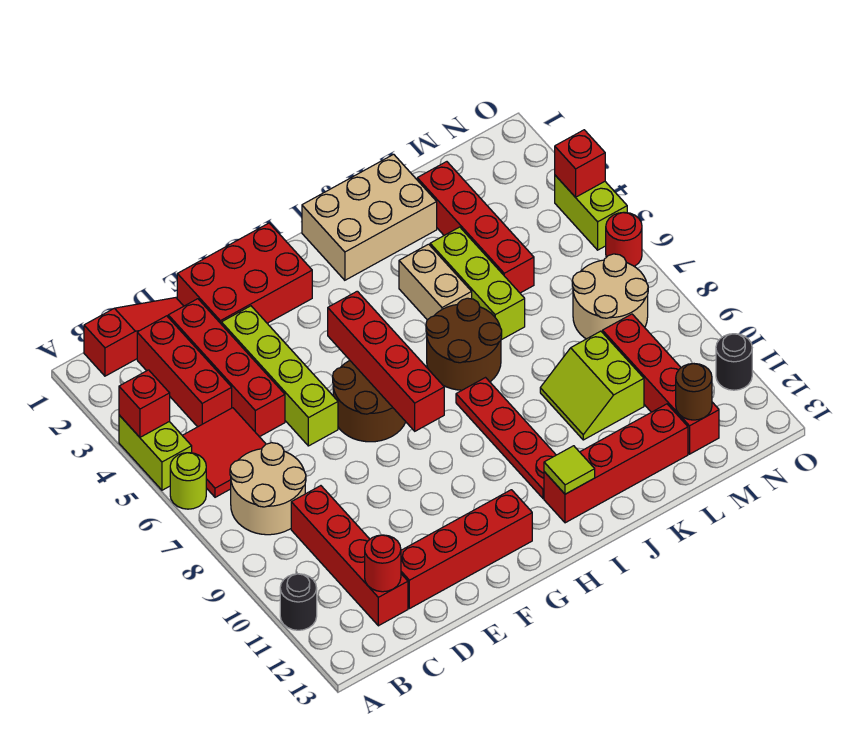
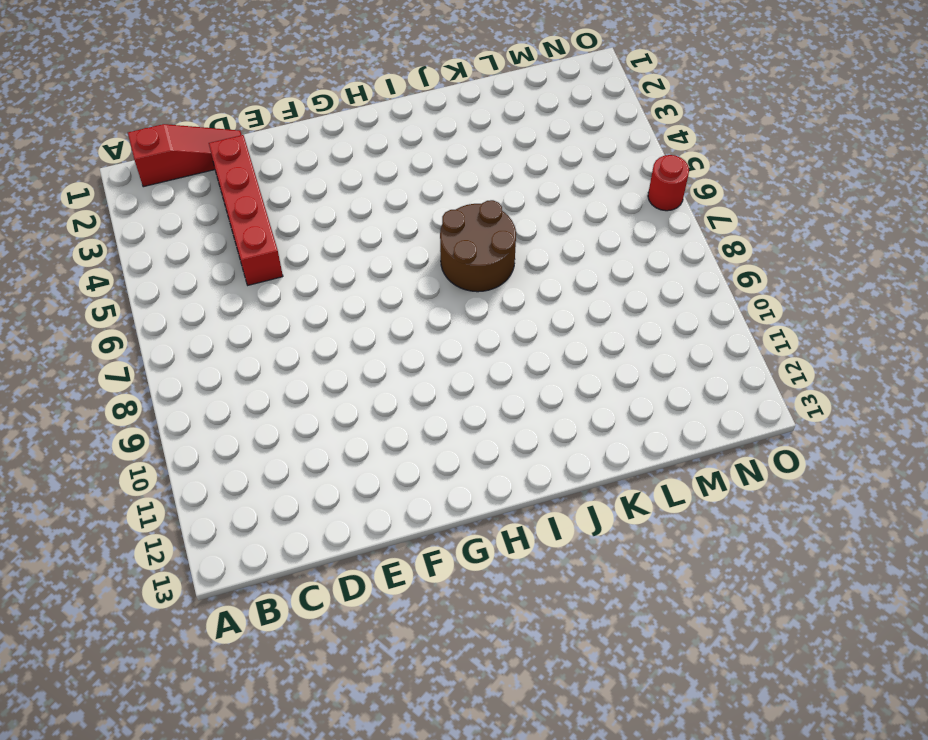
none -> lime 1x2 brick [119,415,192,490]
none -> lime 1x1 round brick [170,453,206,509]
none -> black 1x1 round brick [280,574,317,630]
none -> red 2x2 tile [182,408,266,497]

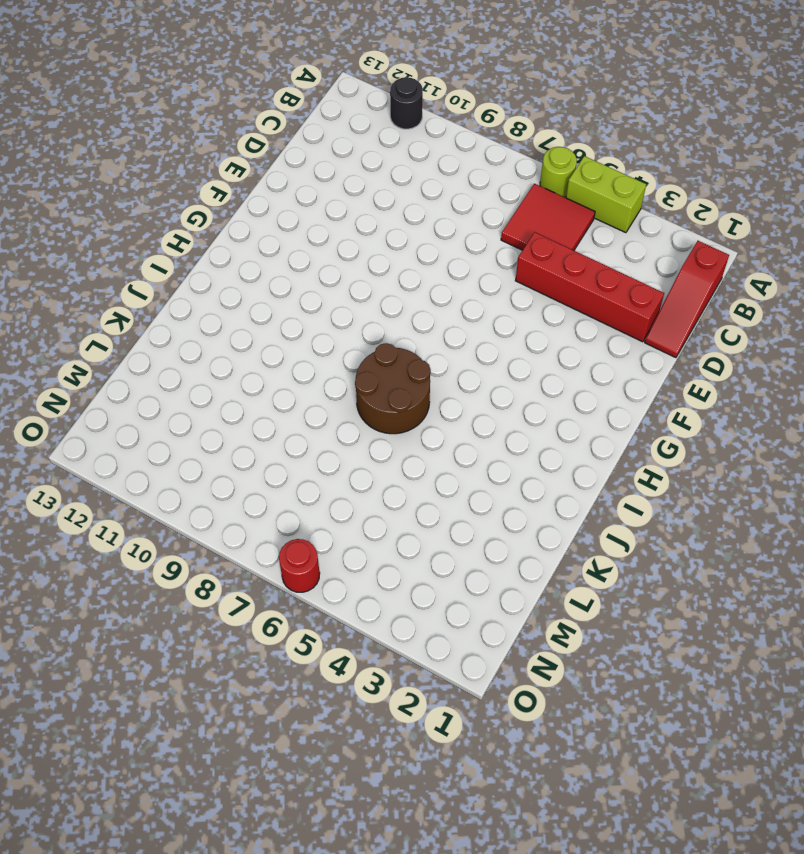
none -> tan 2x2 round brick [230,443,306,535]
none -> red 1x3 brick [137,316,232,427]
none -> red 1x4 brick [291,486,408,626]
none -> red 1x4 brick [401,490,532,609]

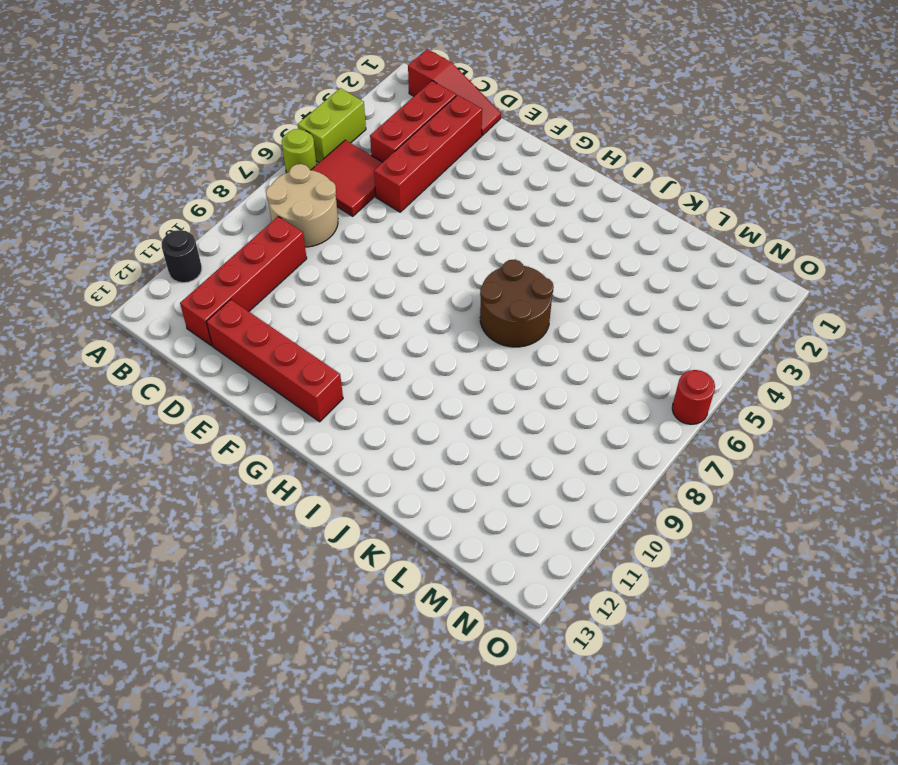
none -> red 2x3 brick [177,223,312,323]
none -> lime 1x4 brick [221,306,338,446]
none -> brown 2x2 round brick [333,361,406,442]
none -> tan 2x3 brick [302,154,437,280]

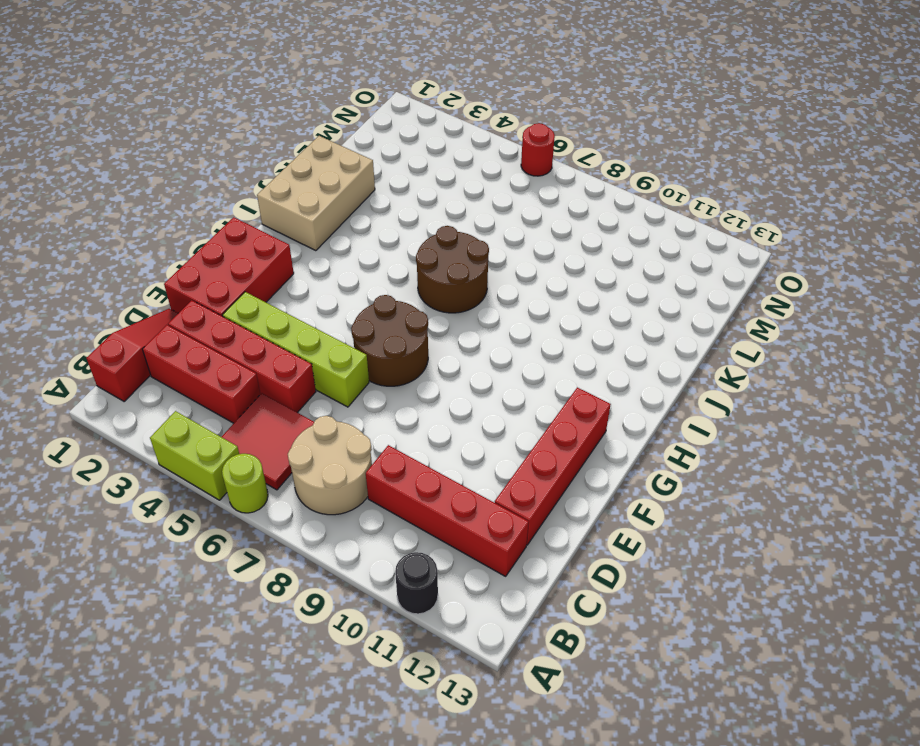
none -> red 1x4 plate [456,378,556,499]
none -> red 1x4 brick [544,404,688,523]
none -> tan 1x2 brick [399,244,472,320]
none -> lime 1x3 brick [430,227,525,340]

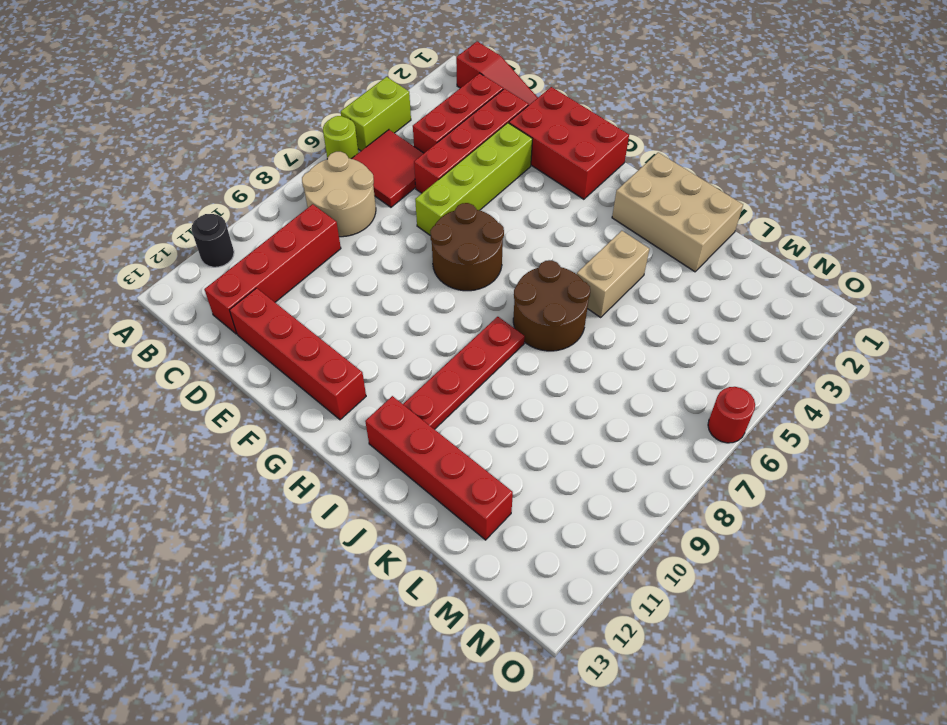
none -> lime 1x3 brick [430,227,525,340]
none -> lime 2x2 slope [540,331,644,440]
none -> red 1x4 brick [417,162,534,293]
none -> tan 2x2 round brick [572,254,648,339]

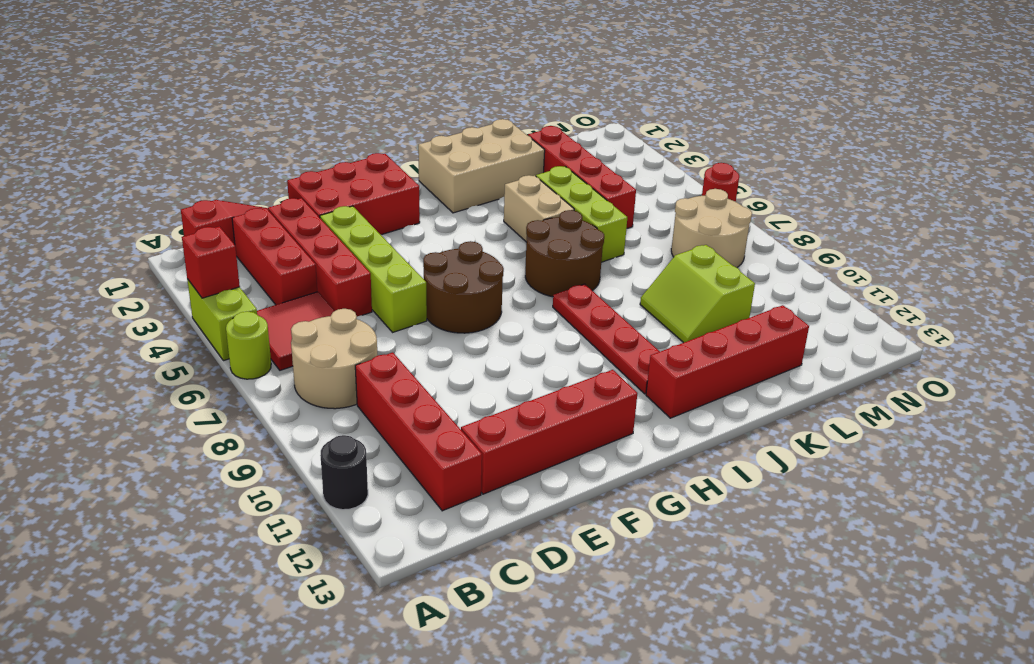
none -> red 1x4 brick [603,314,719,454]
none -> lime 1x2 brick [555,175,627,250]
none -> black 1x1 round brick [716,334,752,390]
none -> red 1x1 round brick [365,535,401,592]

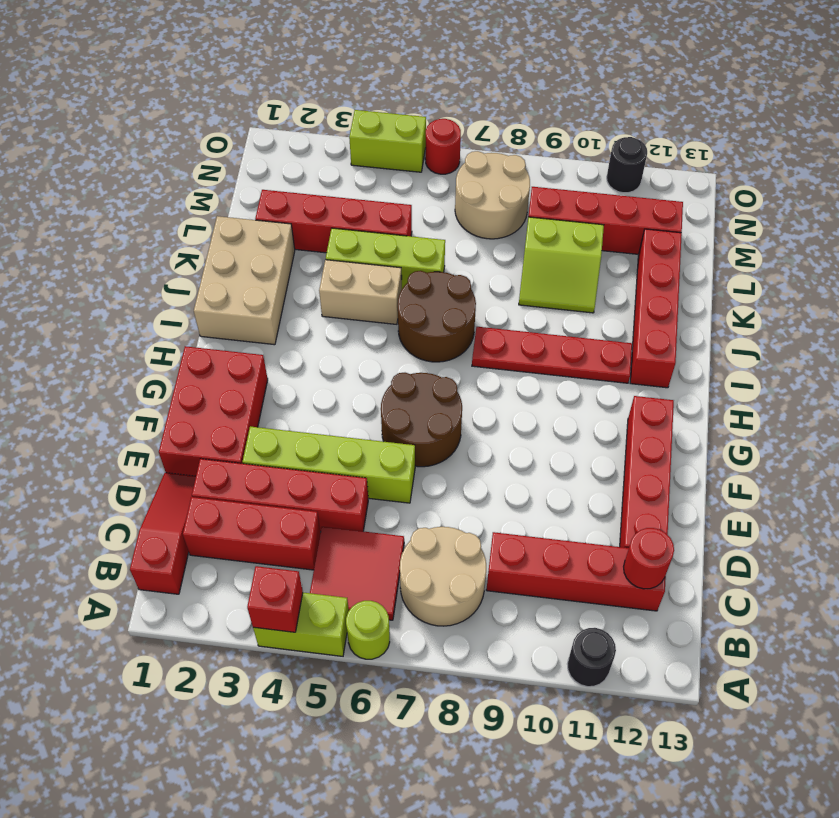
none -> red 1x4 brick [328,291,444,431]
none -> lime 1x1 tile [544,446,595,494]
none -> brown 1x1 round brick [676,364,712,420]
none -> red 1x1 brick [555,130,605,197]

